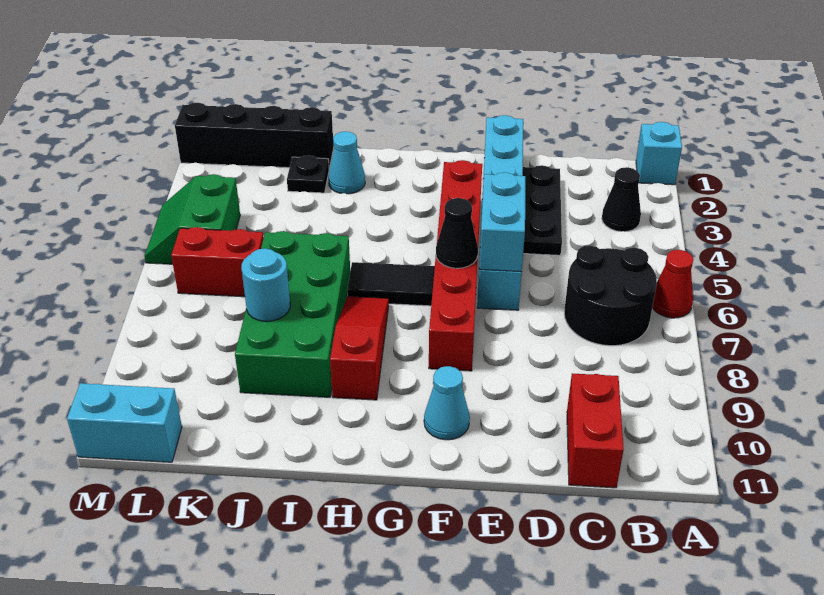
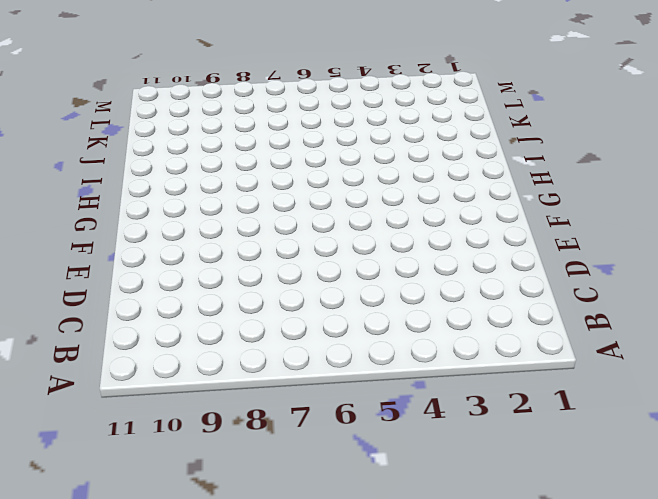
none -> cyan 1x1 brick [636,122,682,185]
none -> red 1x1 cone [652,250,693,318]
none -> black 1x1 cone [602,167,641,232]

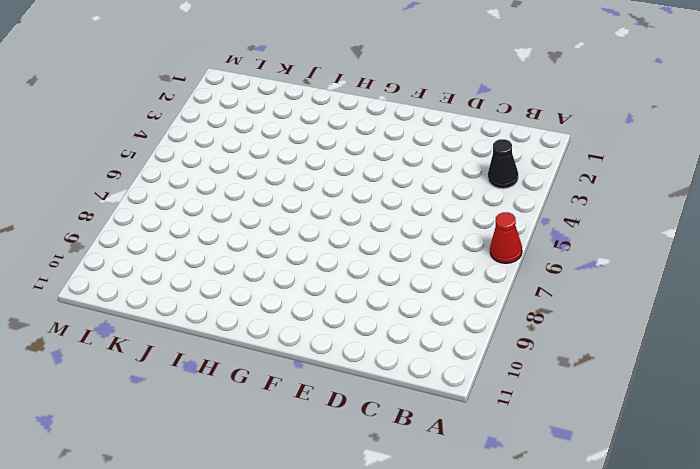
none -> cyan 1x1 brick [636,122,682,185]
none -> black 2x2 round brick [564,245,657,346]
none -> red 1x2 brick [567,373,624,488]

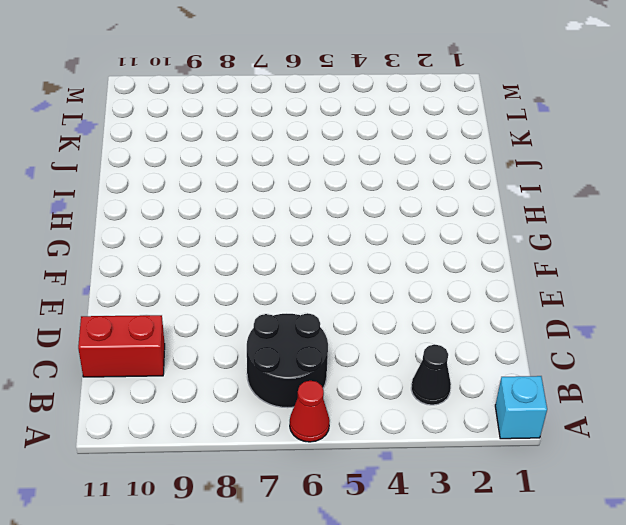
none -> black 1x3 plate [523,165,562,255]
none -> cyan 1x6 brick [477,115,523,310]
none -> red 1x6 brick [429,160,482,371]

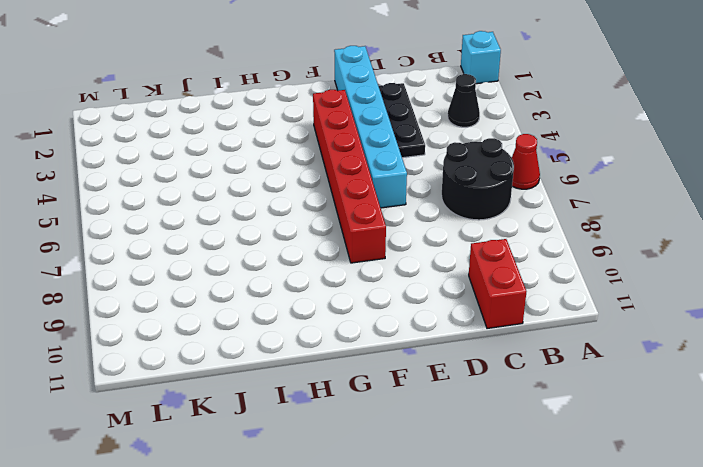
none -> cyan 1x1 cone [424,366,470,440]
none -> black 1x2 tile [347,262,435,306]
none -> red 1x3 slope [330,296,389,400]

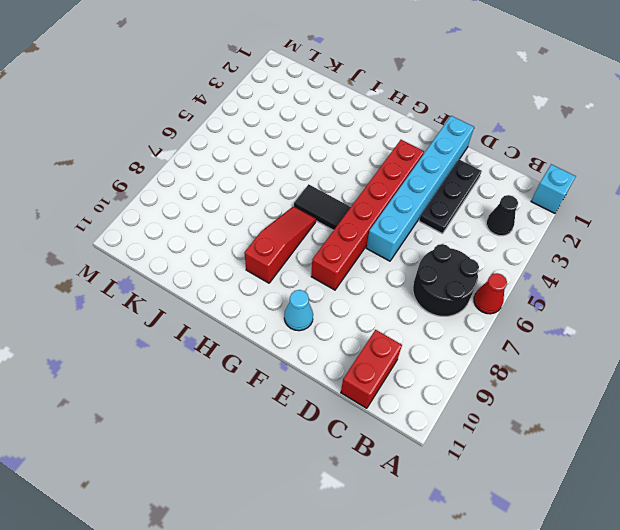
none -> cyan 1x1 cone [328,131,365,194]
none -> green 2x4 brick [235,231,350,397]
none -> black 1x4 brick [175,103,334,169]

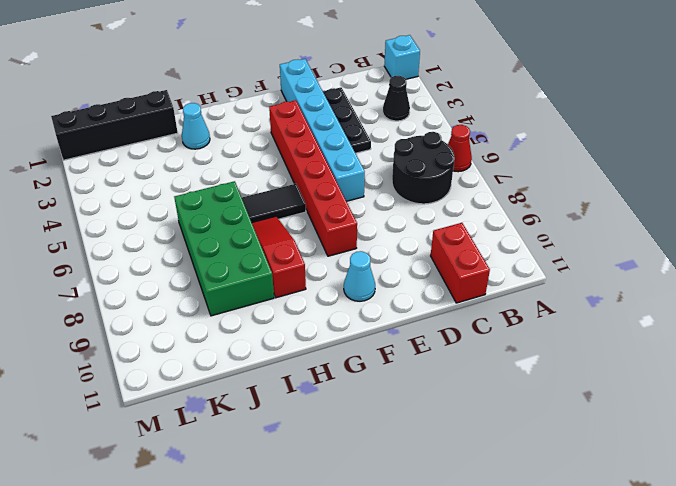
none -> black 1x1 plate [287,155,329,193]
none -> red 1x2 brick [171,227,264,297]
none -> green 2x2 slope [144,174,240,264]

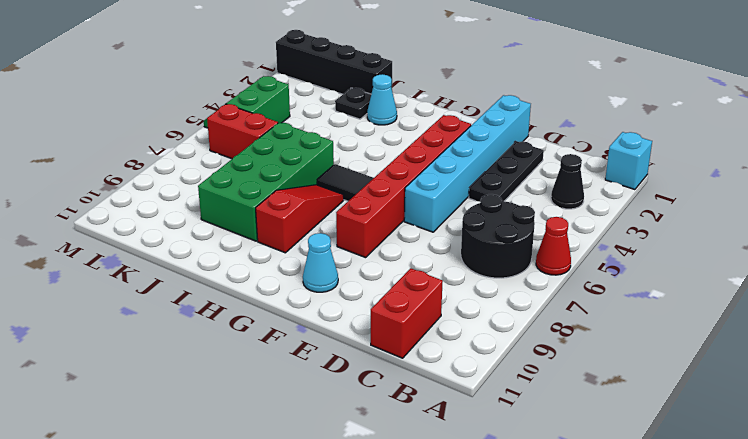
none -> cyan 1x2 brick [67,383,182,462]
none -> cyan 1x2 brick [479,172,525,272]
none -> black 1x1 cone [436,198,478,268]

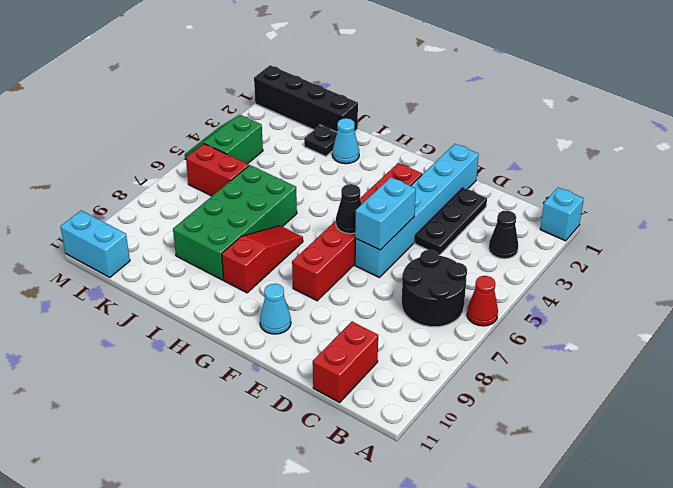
none -> black 1x2 tile [347,262,435,306]
none -> cyan 1x1 round brick [241,248,290,321]

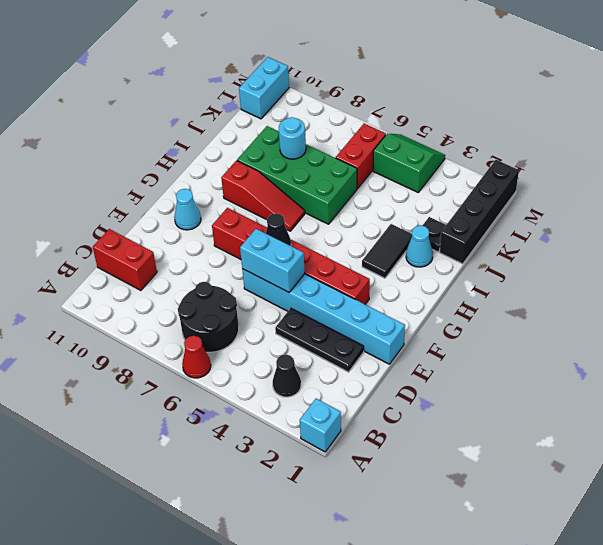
black 1x2 tile [362,224,412,278] -> black 1x2 tile moved to [347,262,435,306]

